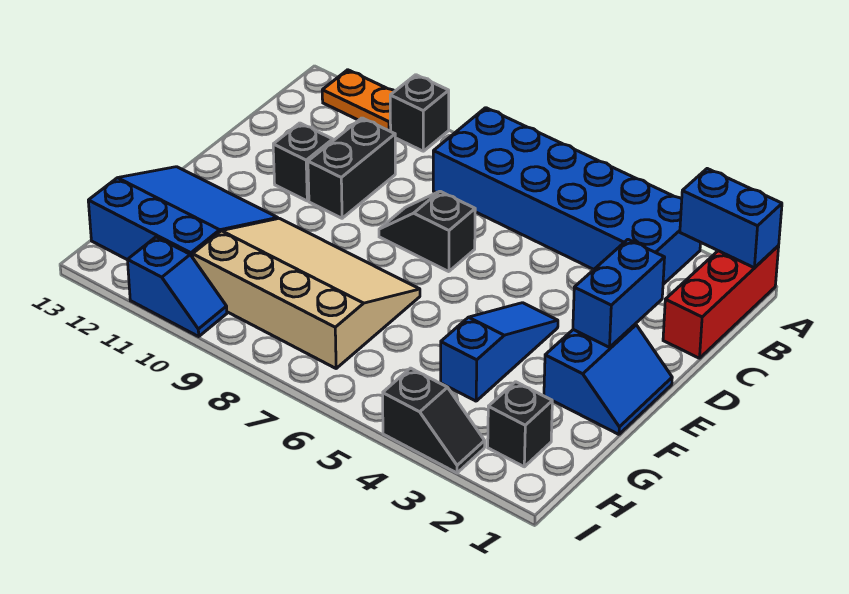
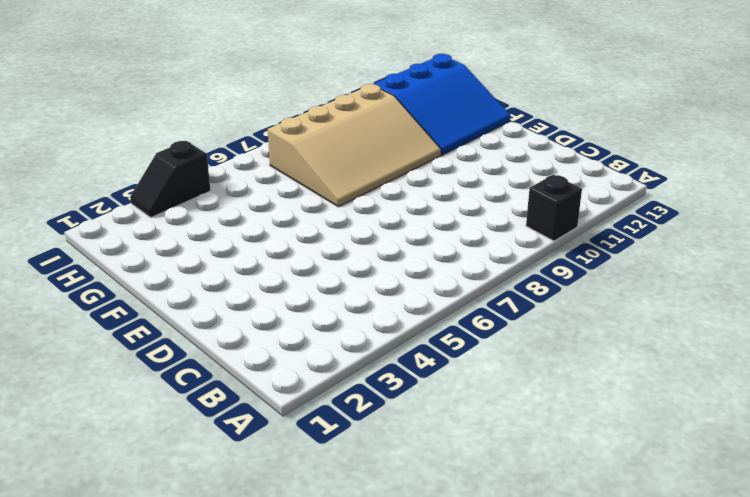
none -> red 1x3 brick [663,246,779,358]
none -> blue 2x6 brick [433,108,701,284]
none -> orange 1x2 plate [322,70,395,131]

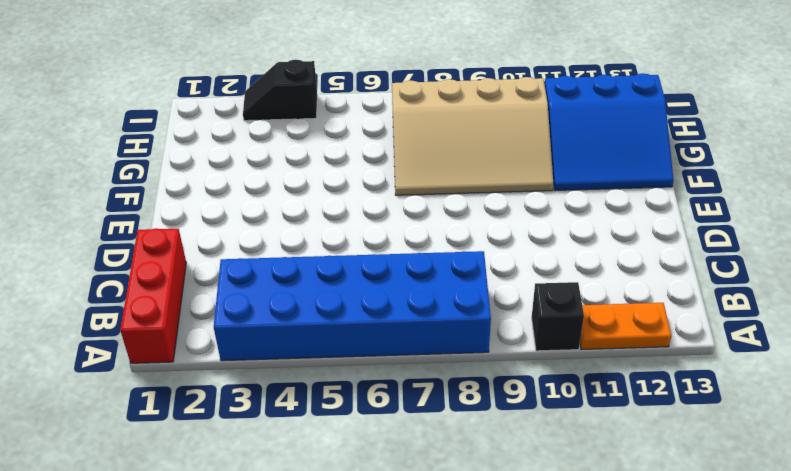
none -> black 1x2 brick [308,118,395,218]
none -> black 1x2 slope [379,191,475,272]
none -> black 1x1 brick [273,123,333,201]

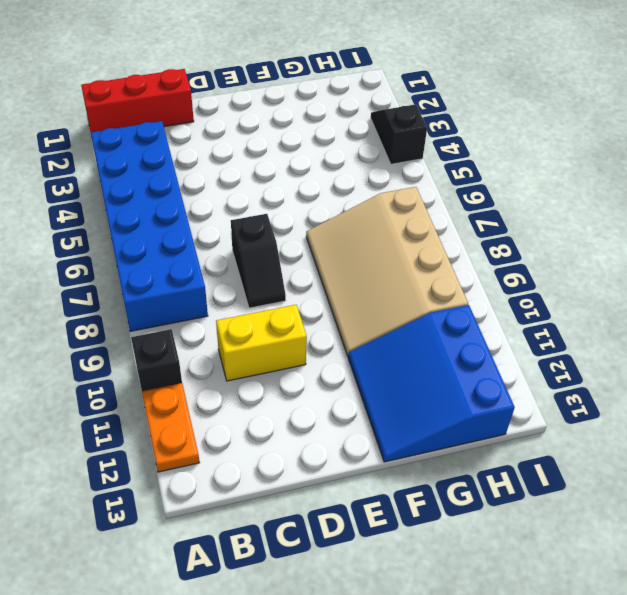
yellow 1x2 brick [216,305,307,381] -> black 1x2 brick [308,118,395,218]
none -> black 1x1 brick [273,123,333,201]
none -> blue 2x2 slope [544,324,672,434]
none -> blue 1x3 slope [441,303,558,401]

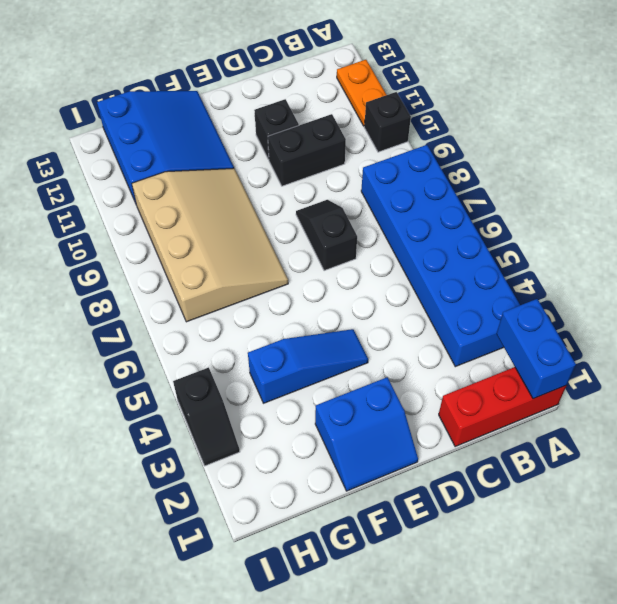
none -> black 1x1 brick [488,382,552,467]
none -> blue 1x2 slope [128,237,227,336]
none -> blue 1x2 brick [573,240,665,347]

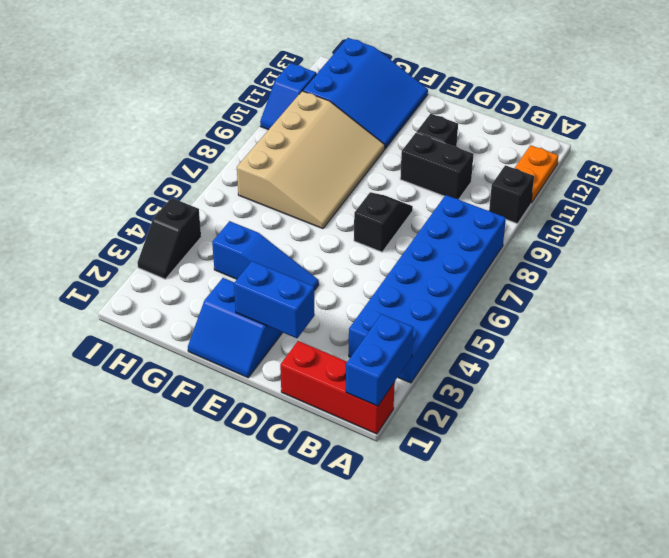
none -> black 1x1 brick [488,382,552,467]

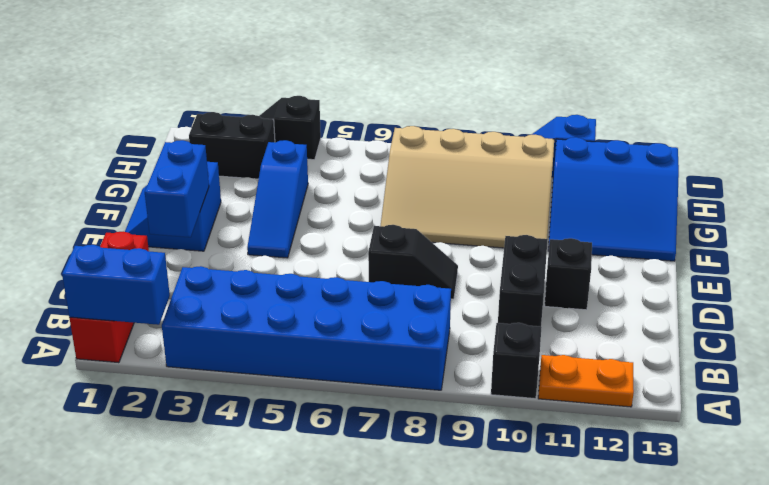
black 1x2 brick [189,112,275,179] -> black 1x1 brick [488,382,552,467]

